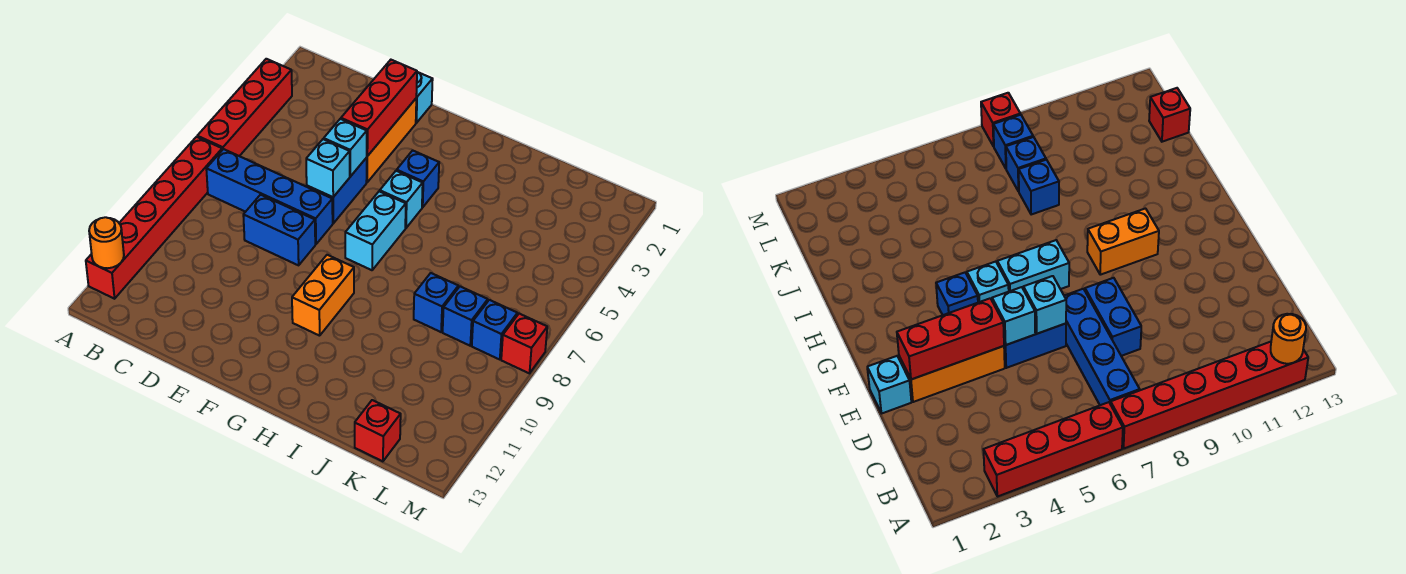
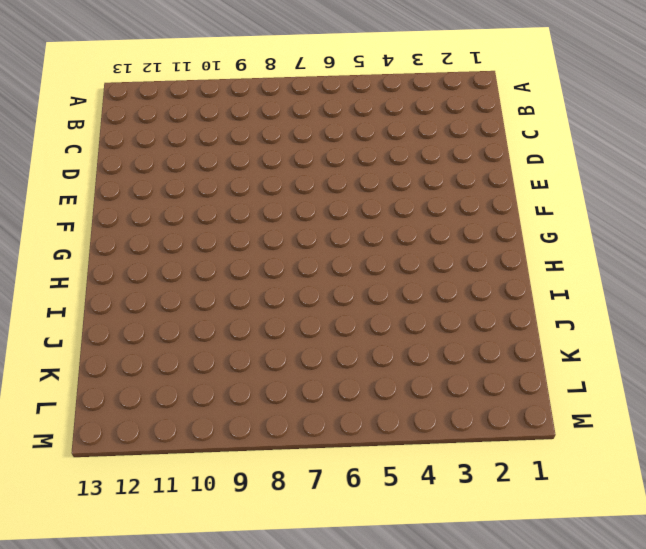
none -> red 1x4 brick [197,59,292,156]
none -> red 1x6 brick [86,137,222,299]
none -> blue 1x4 brick [206,149,333,244]

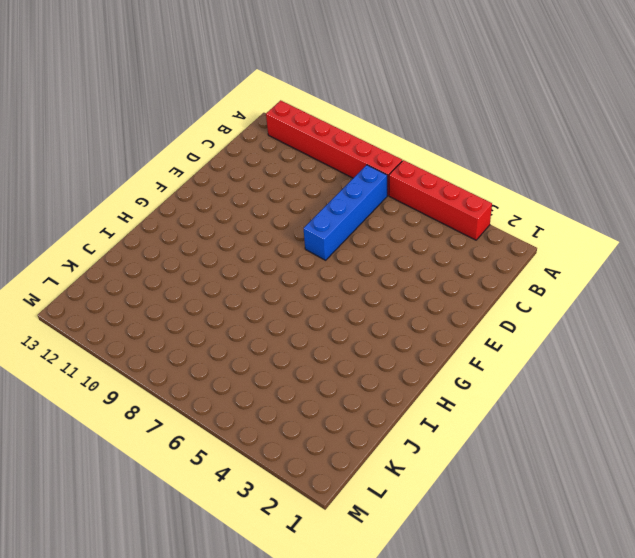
none -> blue 1x2 brick [243,195,315,265]
none -> cyan 1x1 brick [416,72,433,123]
none -> orange 1x3 brick [366,99,416,182]

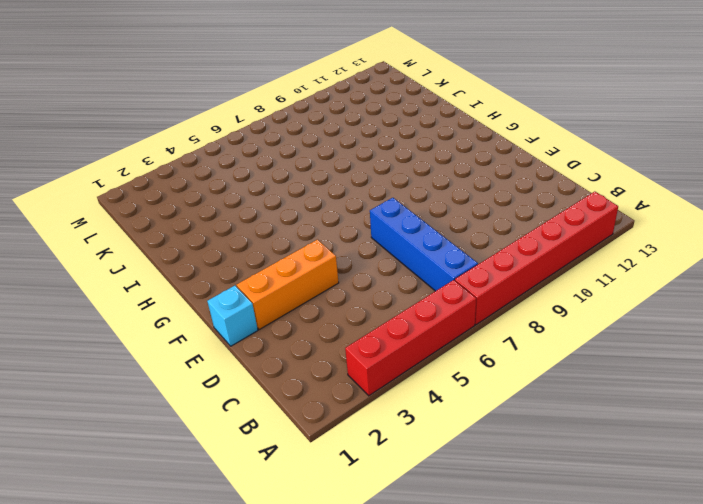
none -> blue 1x2 brick [243,195,315,265]
none -> blue 1x2 brick [307,158,367,223]
none -> blue 1x1 brick [397,150,439,207]

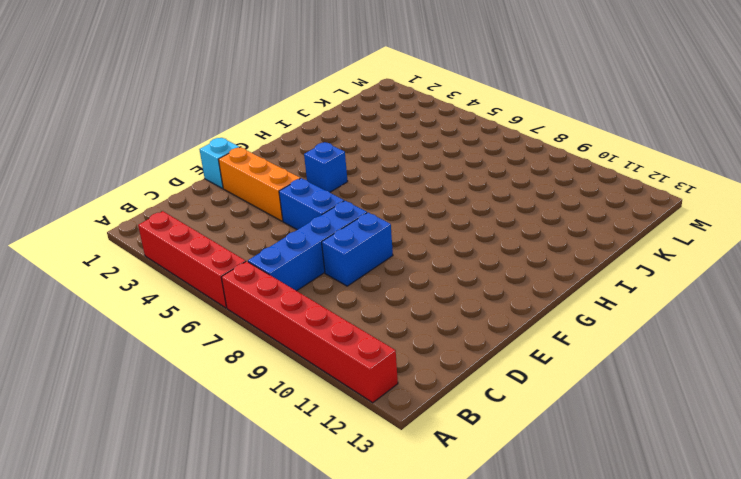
none -> cyan 1x1 brick [380,171,423,228]
none -> cyan 1x2 brick [345,191,406,270]
none -> orange 1x2 brick [292,255,354,336]

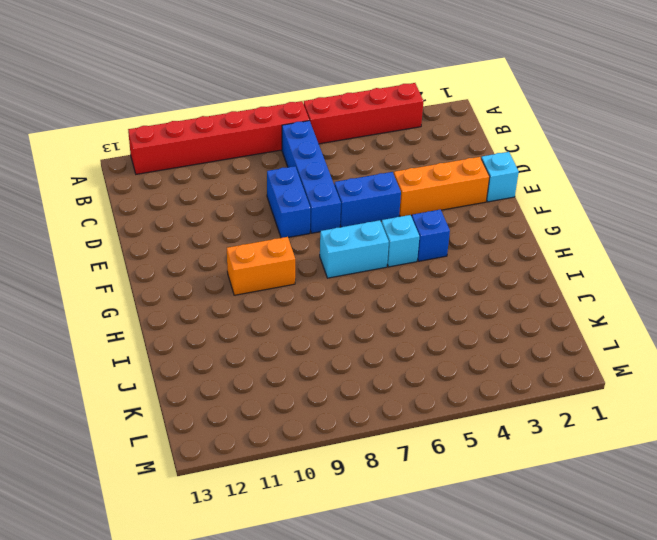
none -> blue 1x1 brick [414,273,458,332]
none -> blue 1x1 brick [443,287,488,346]
none -> red 1x1 brick [355,400,401,461]

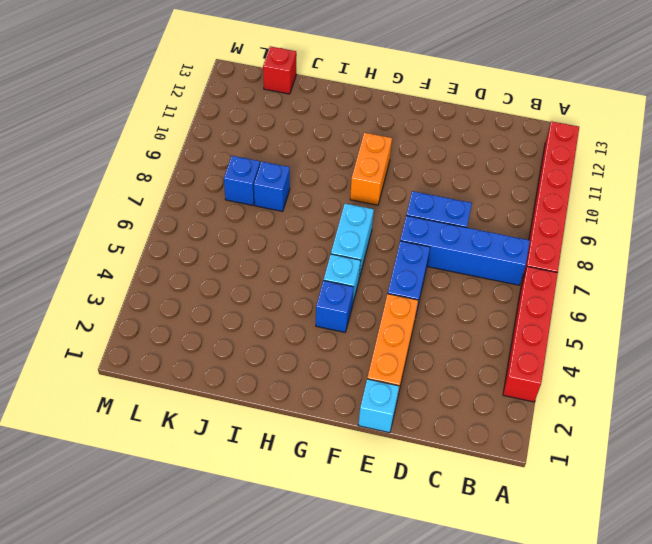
none -> blue 1x1 brick [472,300,517,360]
none -> red 1x1 brick [501,313,547,373]
none -> orange 1x1 round brick [89,217,124,268]

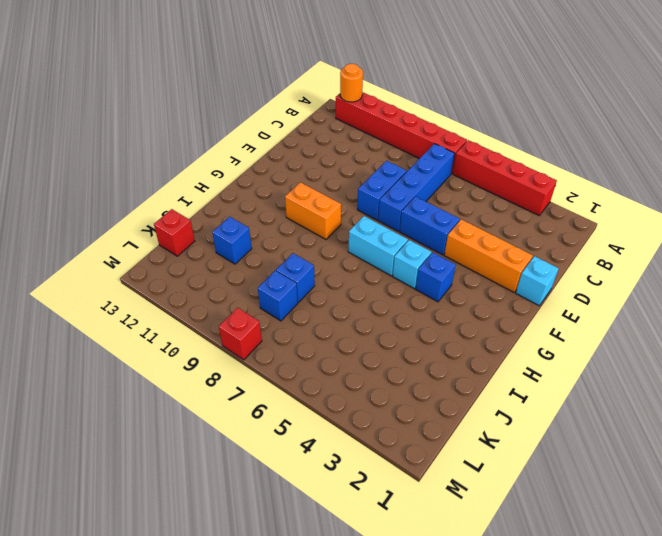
blue 1x1 brick [212,217,252,264] -> blue 1x1 brick moved to [472,300,517,360]
none -> red 1x3 brick [341,60,417,156]
none -> cyan 1x1 brick [324,119,367,177]
none -> cyan 1x1 brick [306,139,350,197]

